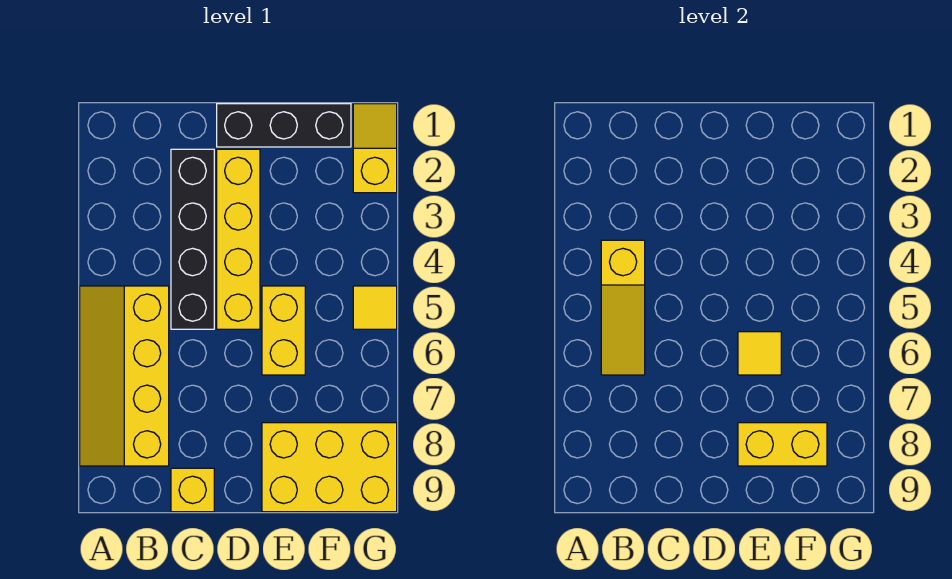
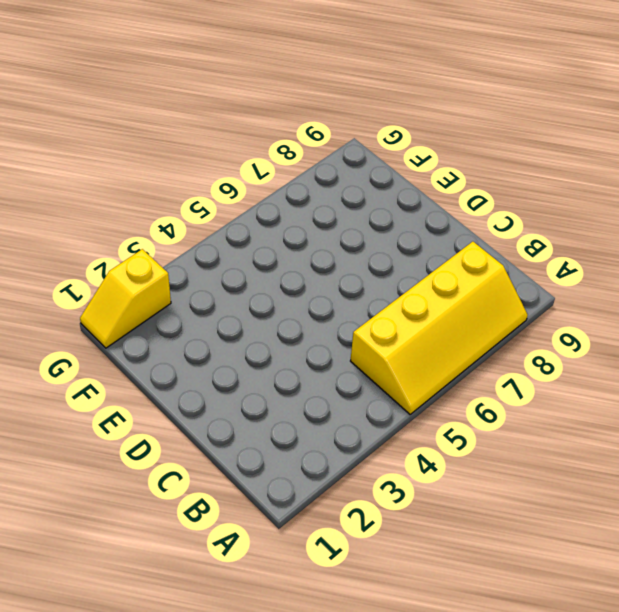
none -> black 1x4 brick [171,149,214,329]
none -> yellow 1x1 brick [171,468,214,512]
none -> black 1x3 brick [217,104,351,147]

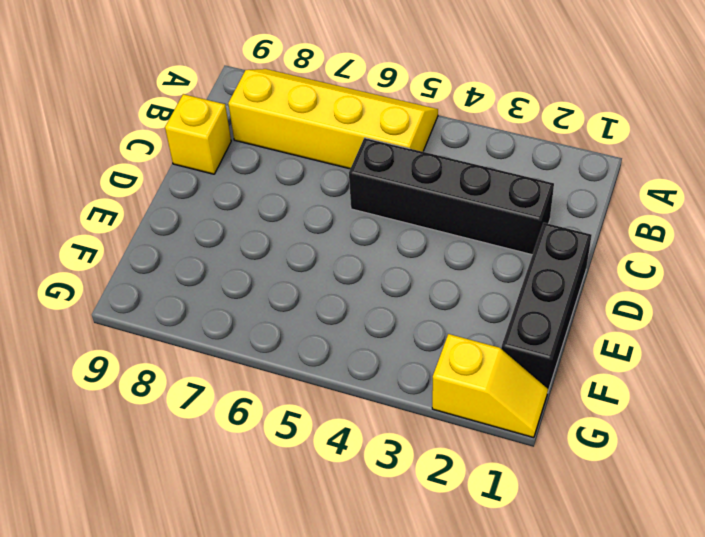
none -> yellow 1x4 brick [217,149,260,329]
none -> yellow 1x2 brick [262,286,305,375]
none -> yellow 2x3 brick [262,423,397,512]

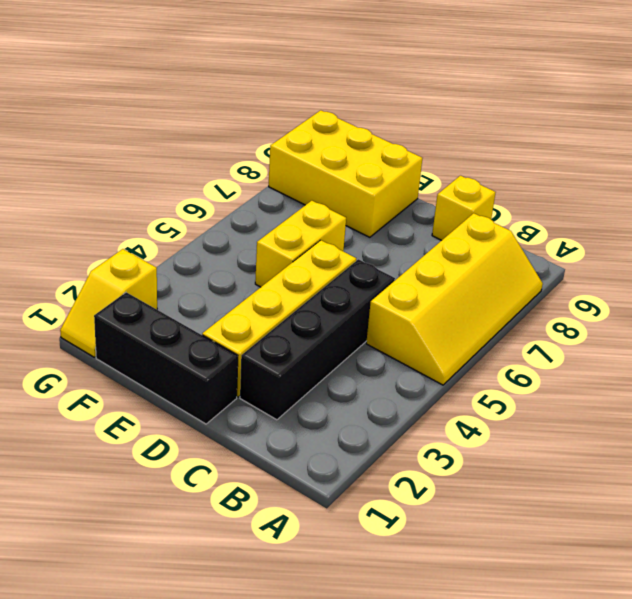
none -> yellow 1x1 tile [353,286,397,329]
none -> yellow 1x3 slope [601,240,645,375]
none -> yellow 1x1 tile [738,332,781,375]

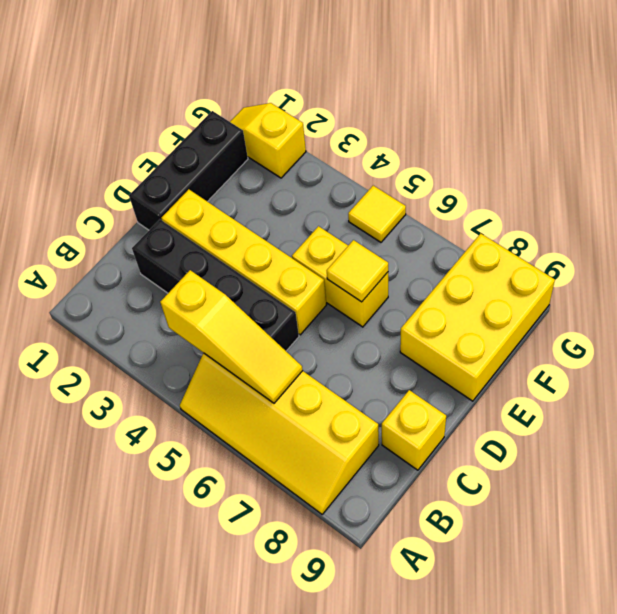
none -> yellow 1x2 brick [738,423,827,466]

